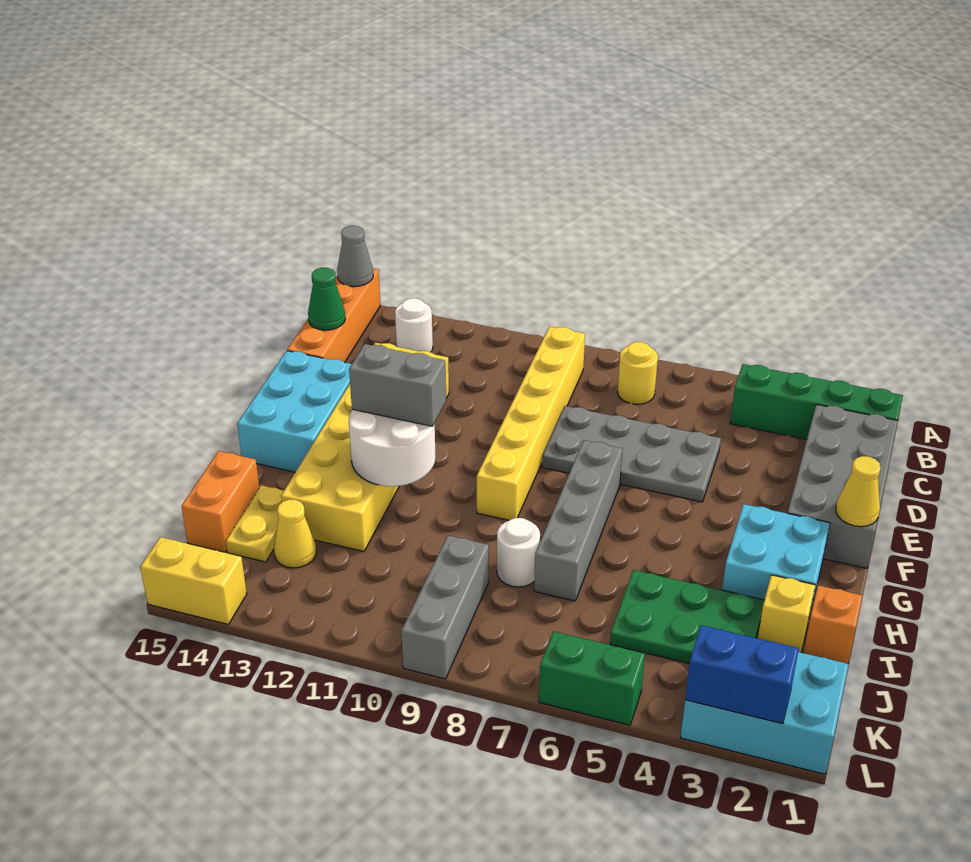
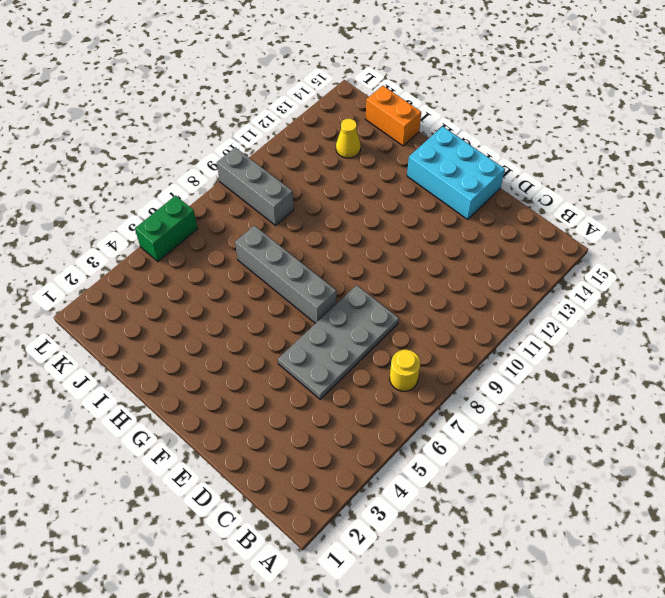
none -> orange 1x4 brick [287,269,380,363]
none -> green 1x4 brick [730,364,903,439]
none -> yellow 1x6 brick [477,327,585,520]

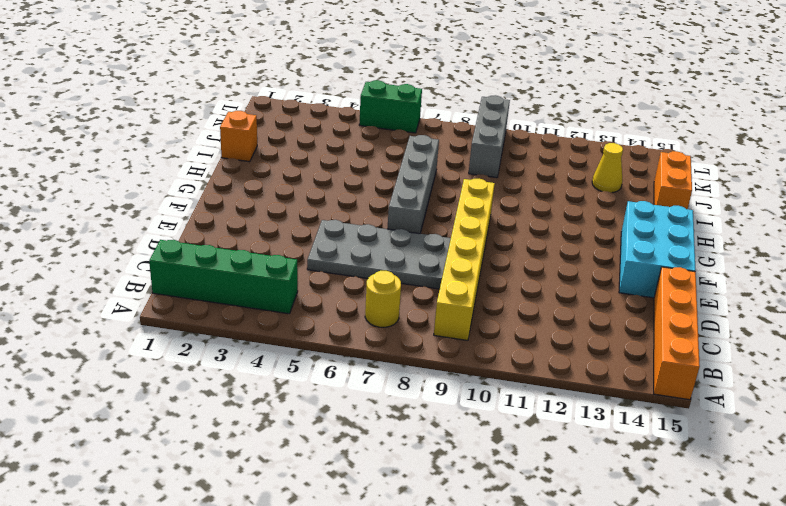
none -> white 1x1 round brick [395,298,433,352]
none -> grey 2x4 brick [788,404,898,568]
none -> yellow 2x6 brick [281,343,449,551]

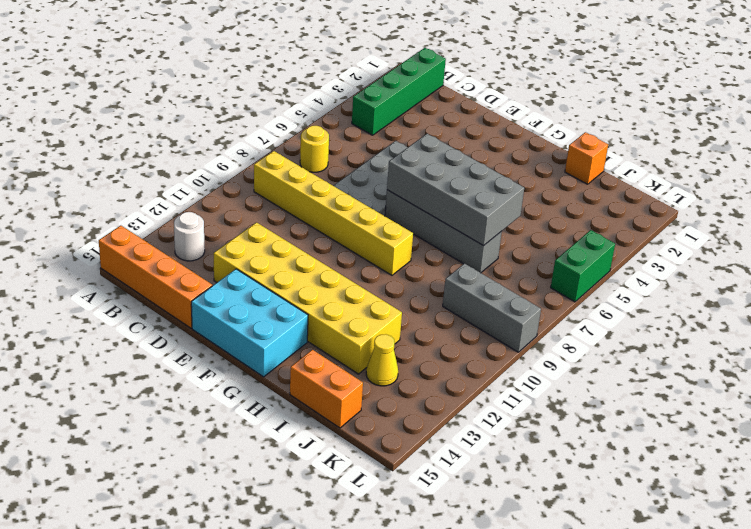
grey 2x4 brick [387,134,524,246] -> grey 2x4 brick moved to [788,404,898,568]
none -> cyan 2x2 brick [722,504,830,612]
none -> yellow 1x1 brick [758,575,815,652]
none -> green 2x3 plate [610,570,764,664]

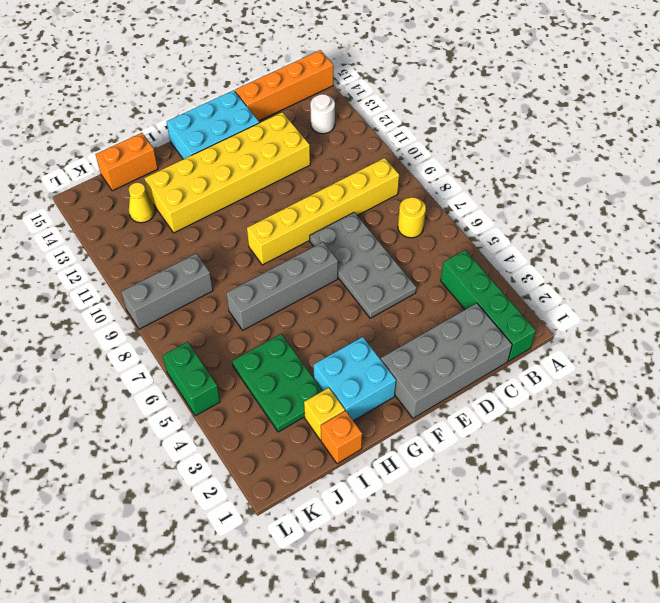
none -> white 1x1 round brick [497,518,540,587]
none -> yellow 1x2 plate [226,485,284,562]
none -> cyan 2x3 brick [680,652,849,774]

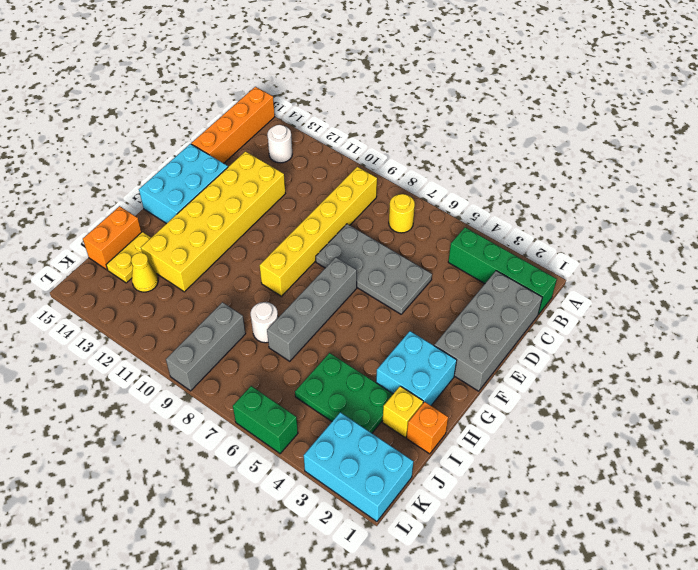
none -> yellow 1x2 brick [140,537,247,624]
none -> grey 1x1 cone [337,226,373,287]
none -> green 1x1 cone [308,268,345,330]

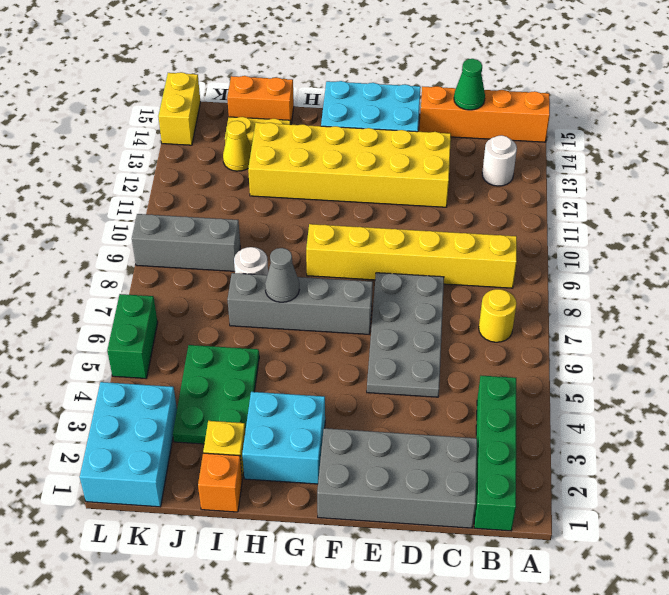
grey 1x1 cone [265,248,299,302] -> grey 1x1 cone moved to [337,226,373,287]
none -> yellow 1x1 cone [836,456,881,527]
none -> white 2x2 round brick [349,409,436,486]
none -> blue 1x2 brick [685,625,799,724]

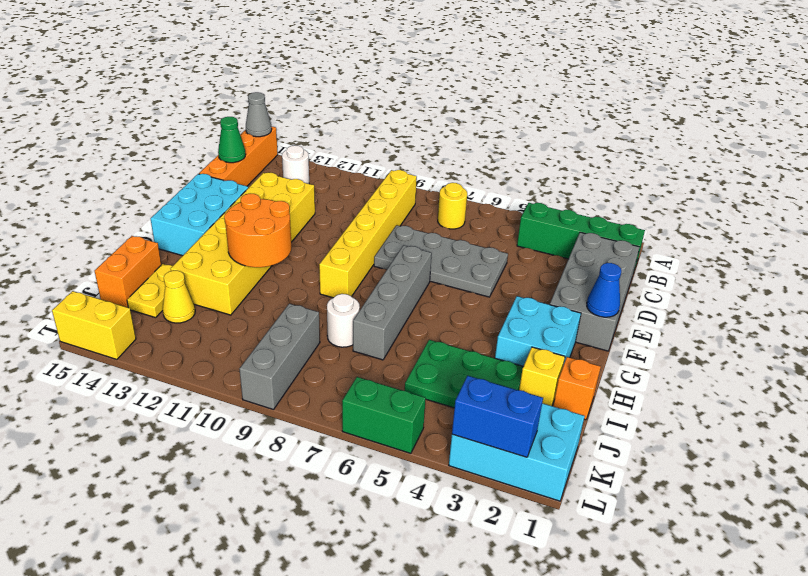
blue 1x1 cone [587,263,621,317] -> yellow 1x1 cone [836,456,881,527]
orange 2x2 round brick [224,193,291,267] -> white 2x2 round brick [349,409,436,486]
none -> grey 1x2 brick [349,344,446,426]

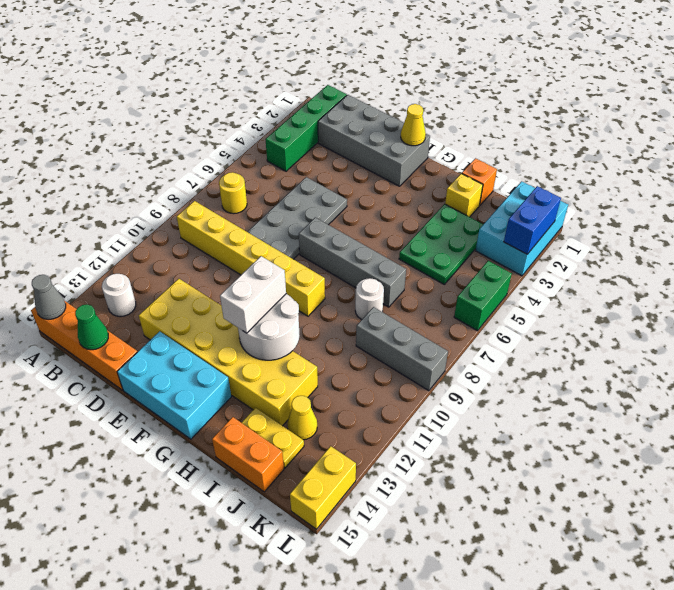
white 1x2 brick [220,256,286,333] -> grey 1x2 brick [349,344,446,426]
none -> cyan 2x2 brick [722,504,830,612]

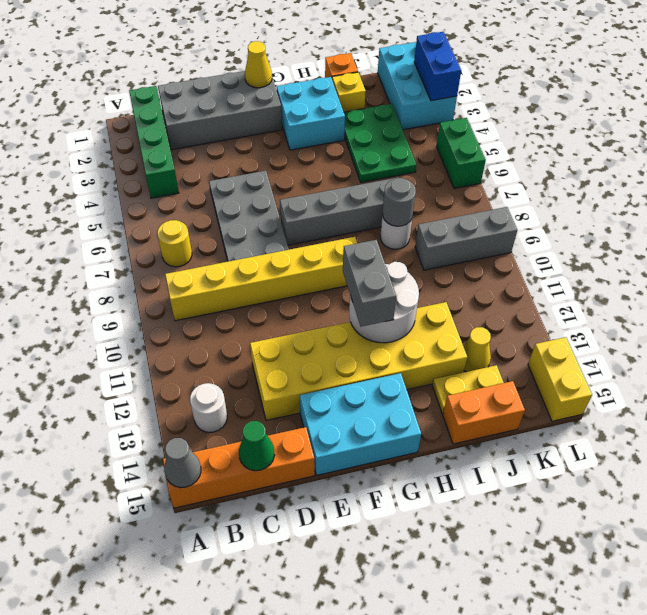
grey 1x1 round brick [382,178,416,226] -> none

